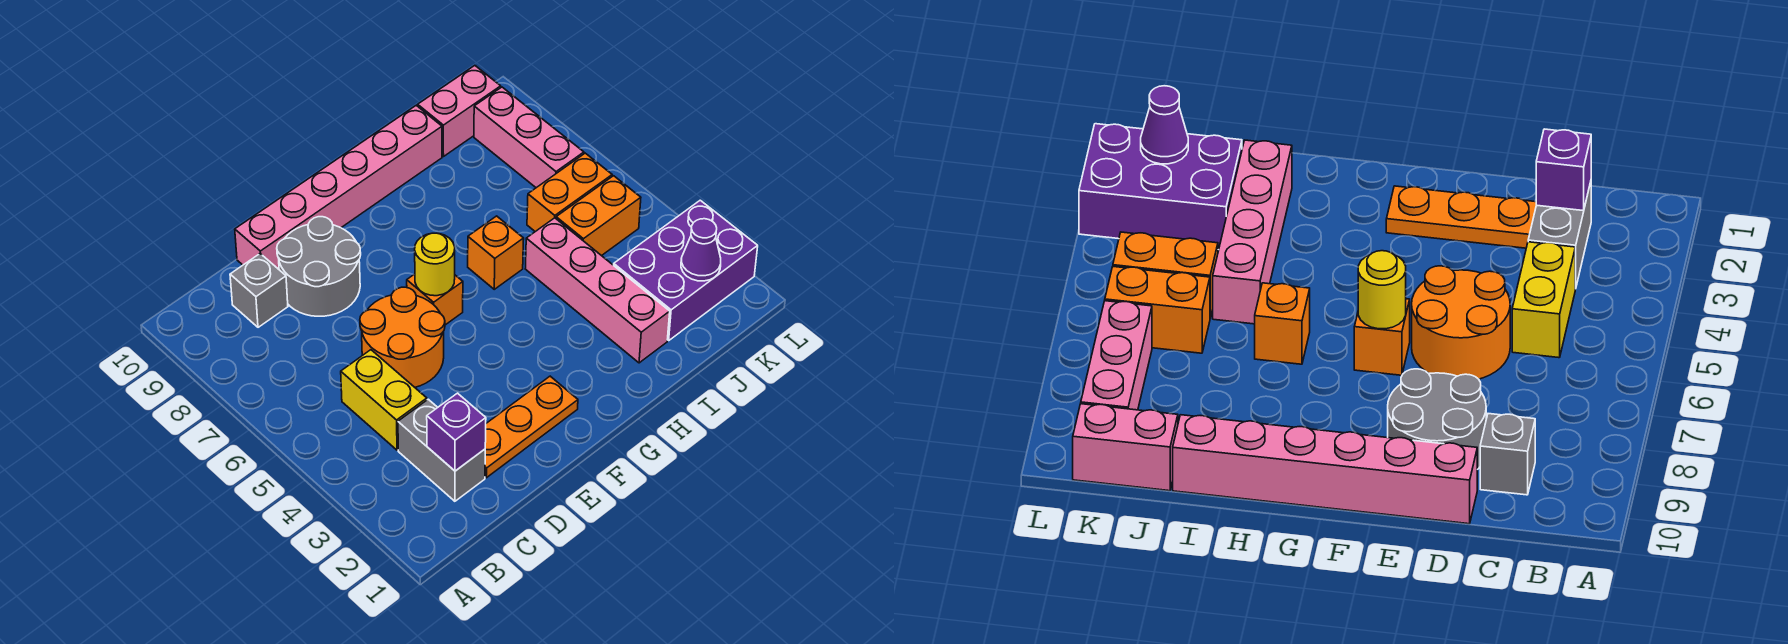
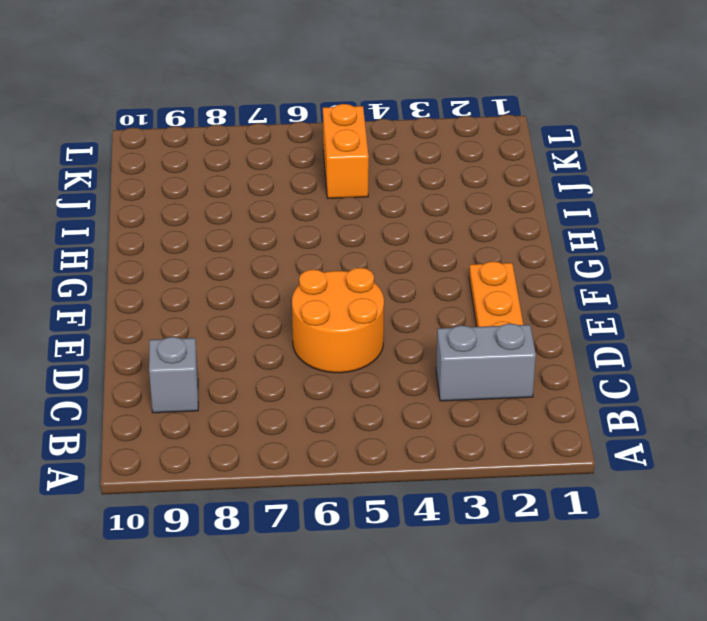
none -> yellow 1x2 brick [341,350,427,450]
none -> grey 2x2 round brick [277,217,361,316]
none -> pink 1x6 brick [235,105,442,269]

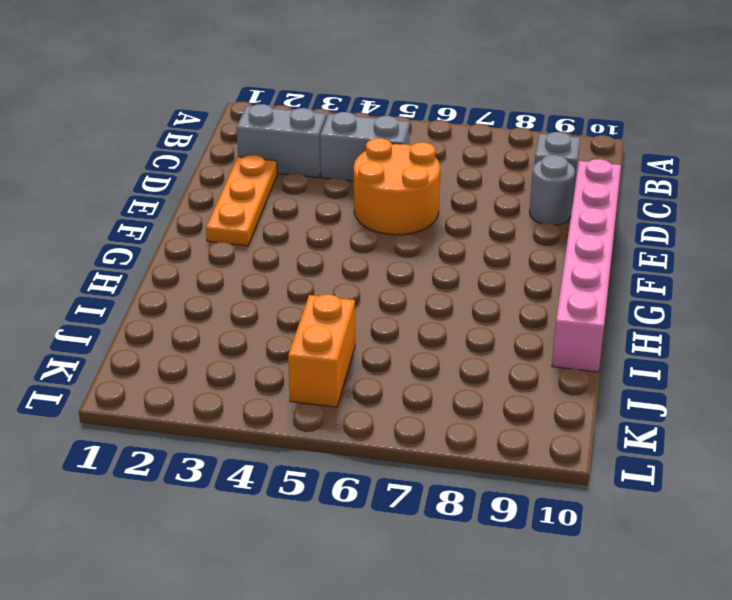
grey 1x2 brick [320,112,410,181] -> yellow 1x2 brick [341,350,427,450]
grey 1x1 round brick [530,155,575,225] -> grey 2x2 round brick [277,217,361,316]
none -> orange 1x1 brick [407,274,463,325]
none -> orange 1x1 brick [468,216,524,289]
none -> pink 1x4 brick [525,218,670,363]

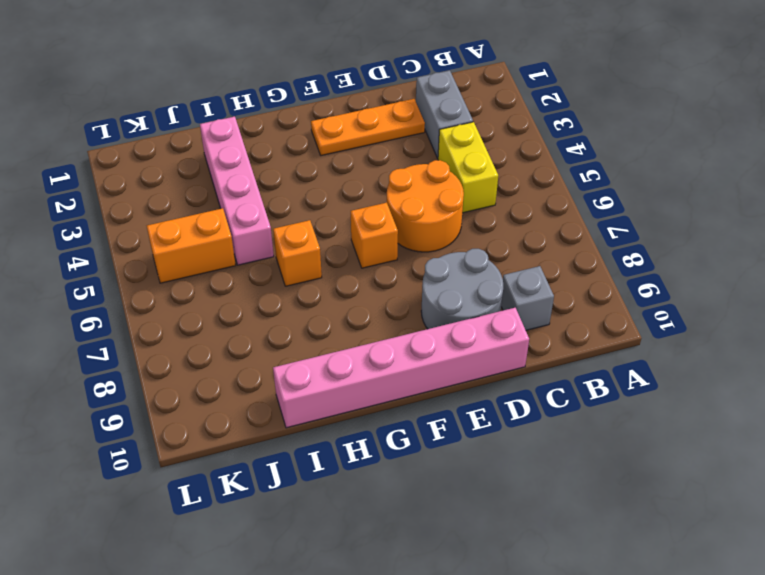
none -> purple 2x3 brick [614,200,758,340]
none -> orange 1x2 brick [527,153,612,232]
none -> pink 1x2 brick [418,66,501,157]

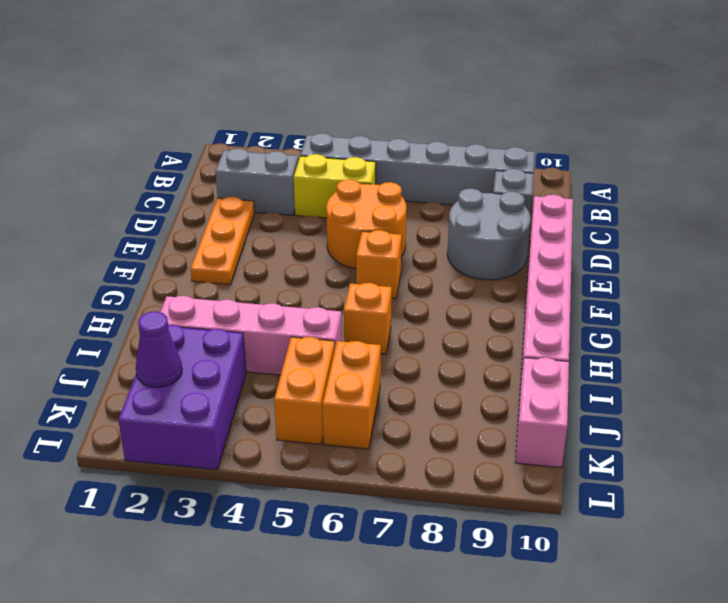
grey 1x6 brick [300,133,535,205] -> none
none -> pink 1x3 brick [474,87,584,188]
none -> purple 1x1 brick [427,393,486,471]
none -> yellow 1x1 round brick [415,233,455,296]

